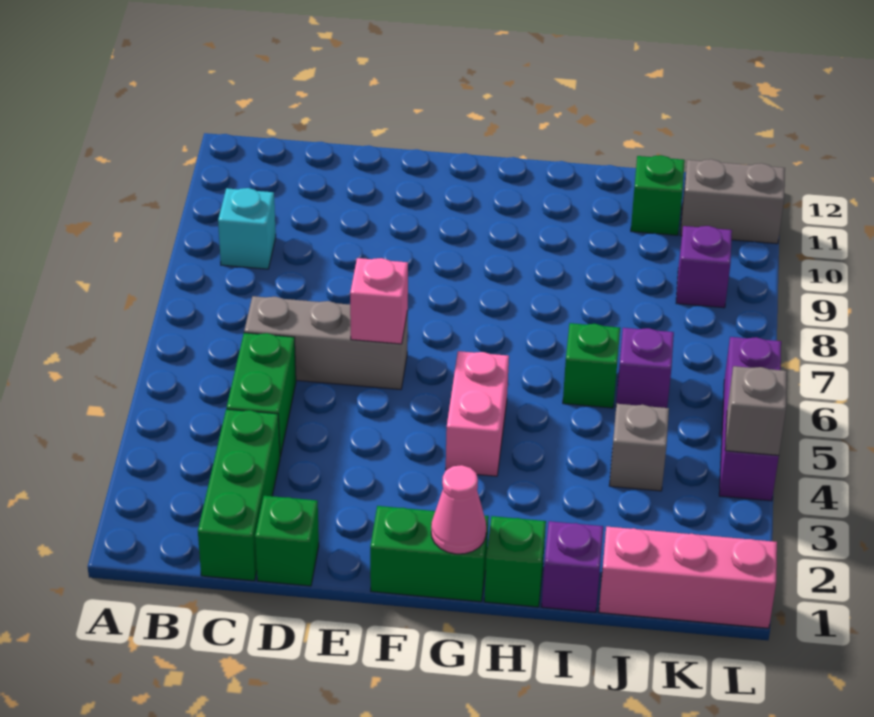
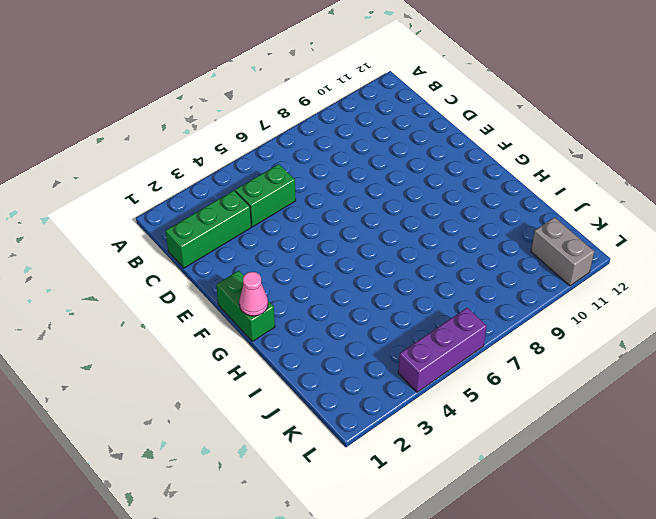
none -> cyan 1x1 brick [218,188,276,269]
none -> grey 1x3 brick [244,296,408,390]
none -> green 1x1 brick [255,496,319,586]

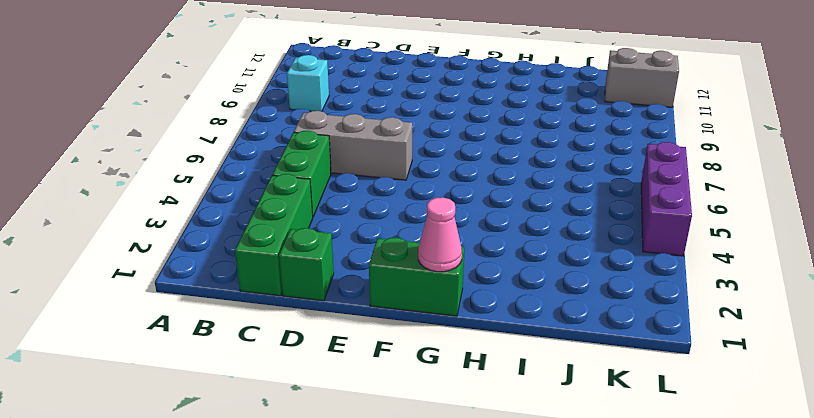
none -> pink 1x2 brick [446,351,509,476]
none -> green 1x1 brick [484,516,546,607]
none -> purple 1x1 brick [542,521,603,612]

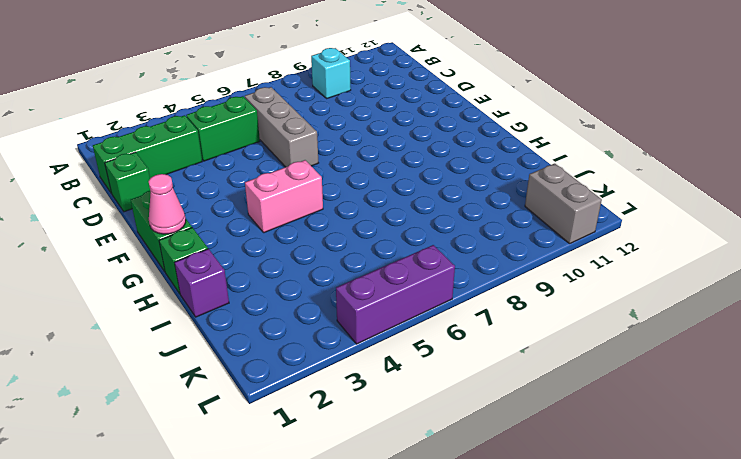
none -> green 1x1 brick [563,323,620,408]
none -> pink 1x3 brick [599,527,777,628]
none -> grey 1x1 brick [609,404,669,491]

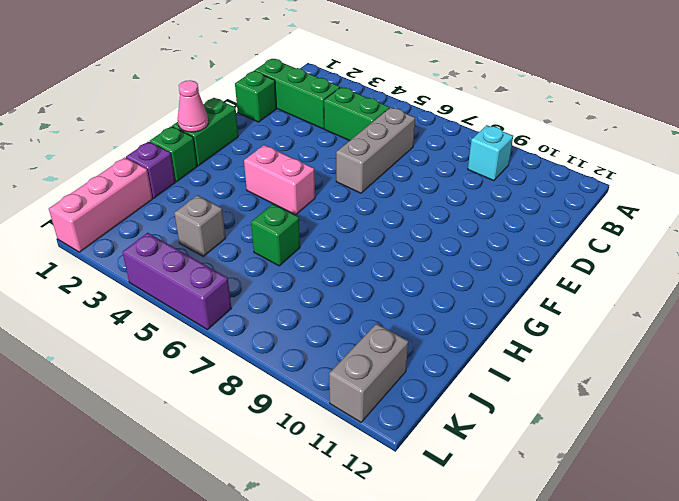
none -> purple 1x1 brick [616,328,674,408]
none -> green 1x1 brick [631,155,685,235]
none -> purple 1x1 brick [676,226,732,308]

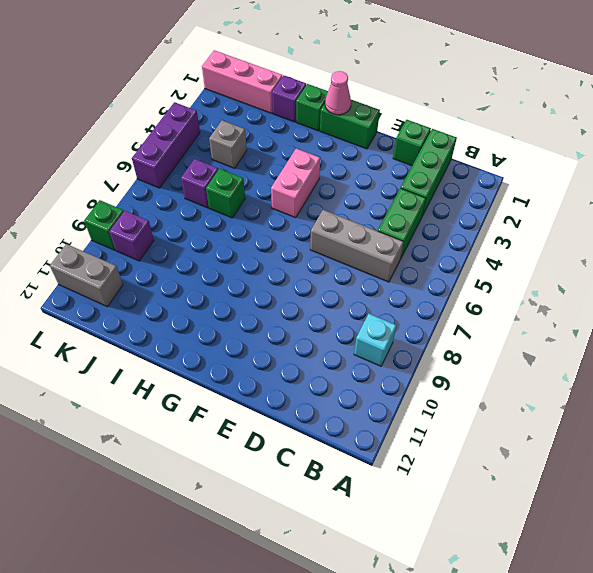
green 1x1 brick [84,200,124,250] -> green 1x1 brick moved to [631,155,685,235]
none -> pink 1x1 brick [350,258,408,344]
none -> grey 1x1 brick [725,366,787,455]

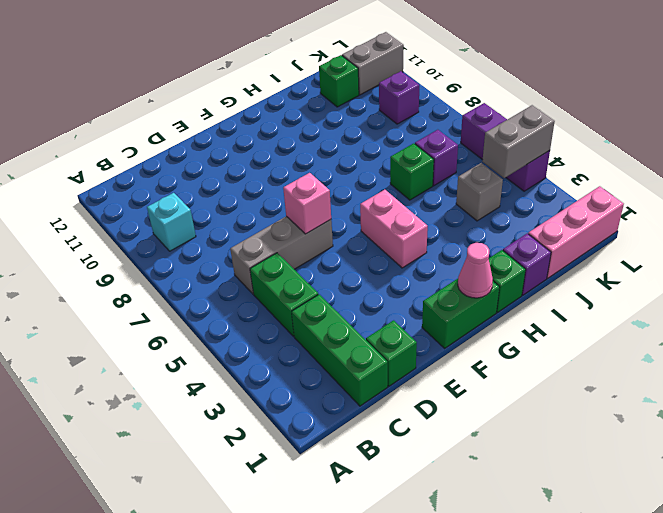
grey 1x2 brick [482,105,555,178] -> grey 1x1 brick [725,366,787,455]

